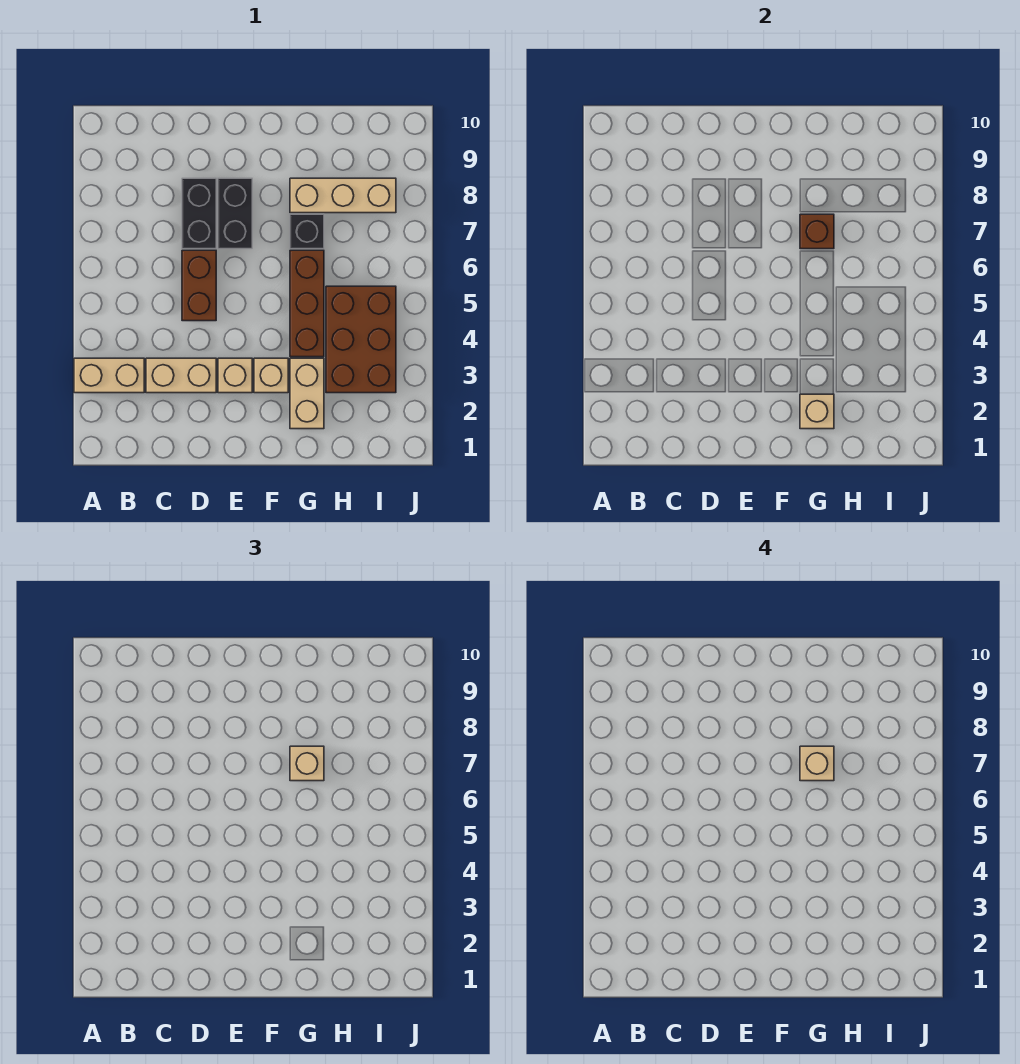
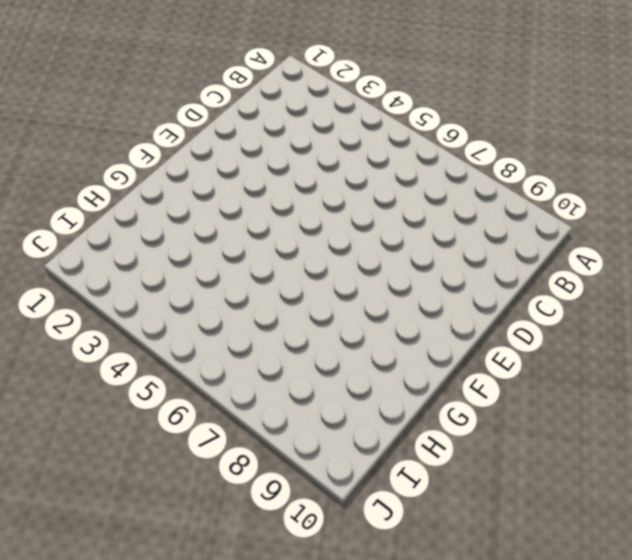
none -> tan 1x2 brick [74,358,144,393]
none -> tan 1x2 brick [146,358,216,393]
none -> brown 1x2 brick [182,250,216,321]

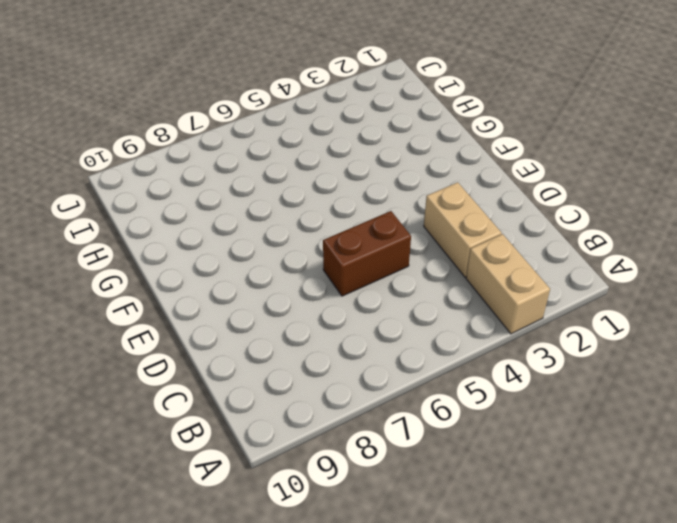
none -> black 1x2 brick [182,178,216,249]
none -> tan 1x1 brick [218,358,252,393]
none -> black 1x2 brick [218,178,252,249]

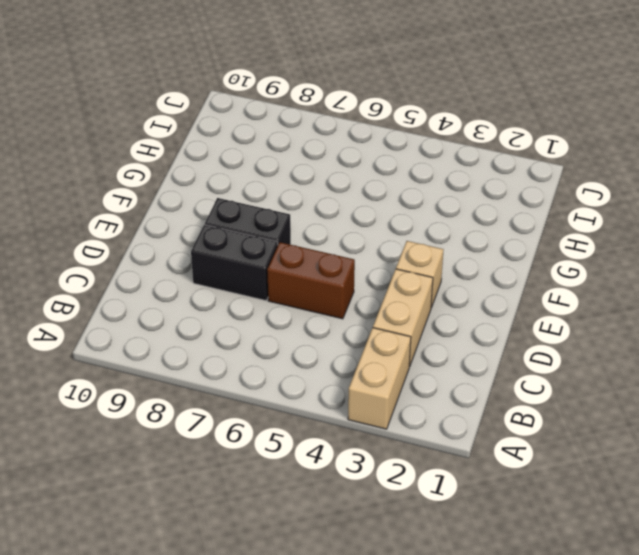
none -> tan 1x1 brick [254,358,288,393]
none -> tan 1x2 brick [290,358,324,429]
none -> brown 1x3 brick [290,250,324,357]

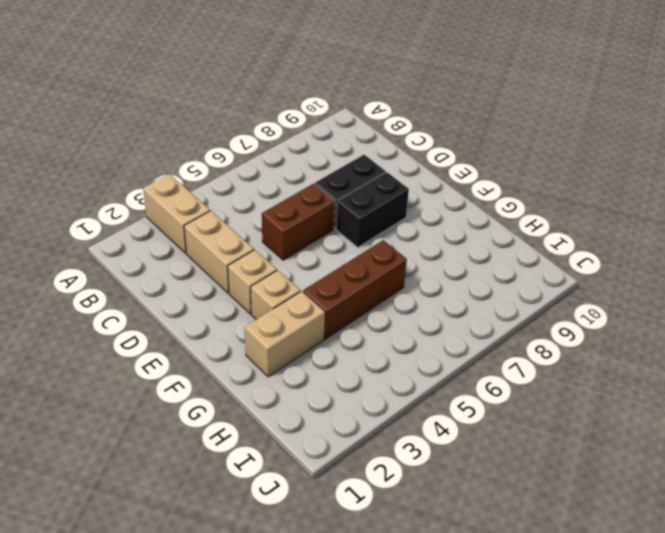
none -> black 1x1 brick [290,214,324,249]
none -> tan 1x3 brick [290,178,396,213]
none -> brown 2x3 brick [326,286,396,393]

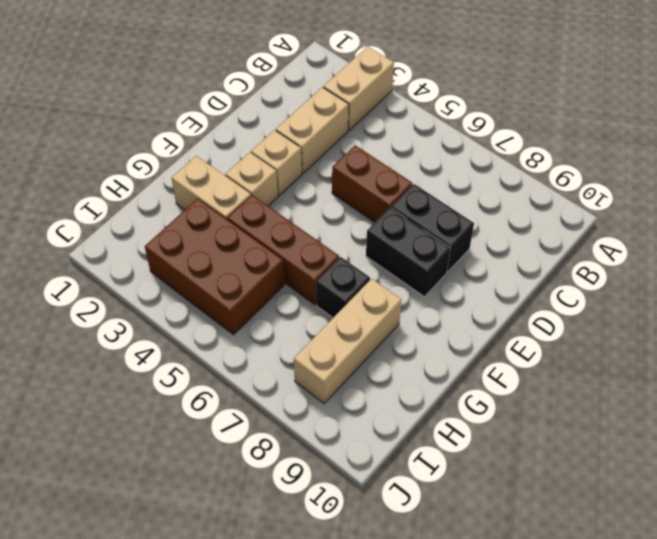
none -> tan 1x1 brick [800,394,834,429]
none -> brown 1x1 brick [800,214,834,249]
none -> tan 1x1 brick [290,746,324,781]

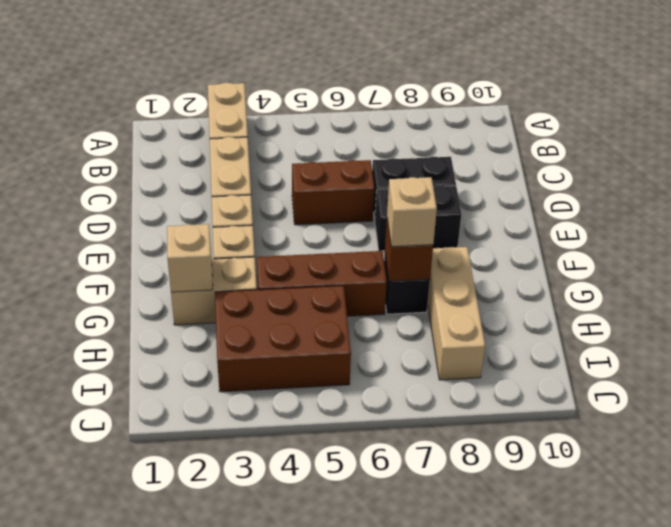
none -> tan 1x1 brick [800,746,834,781]

